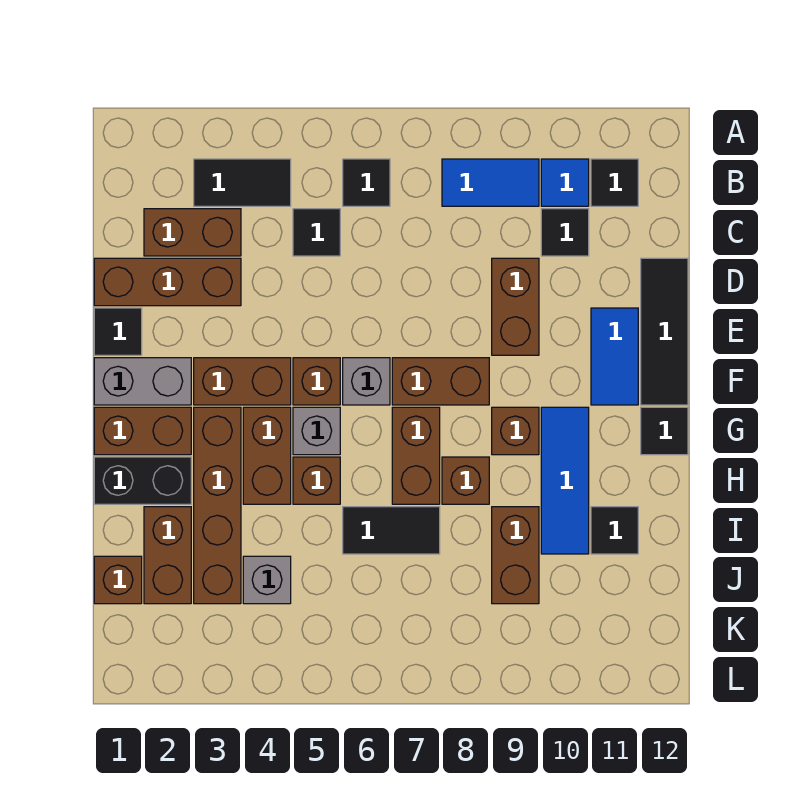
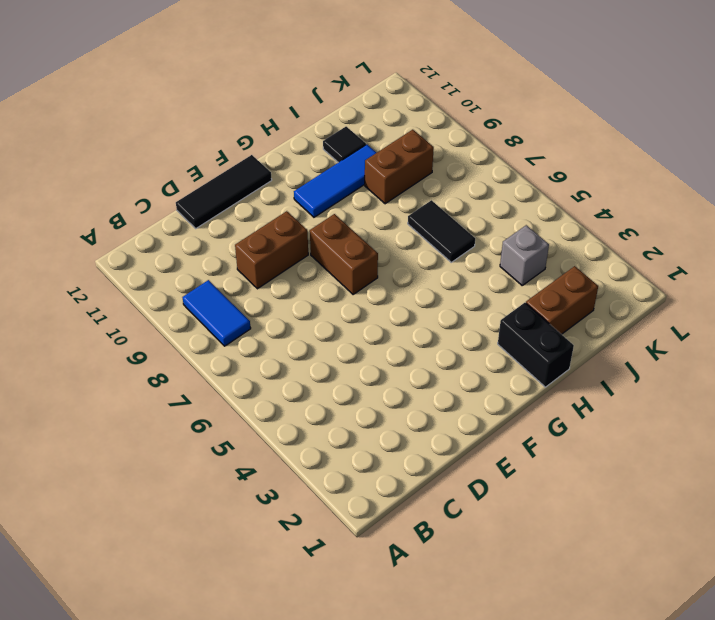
none -> black 1x2 tile [194,159,291,206]
none -> black 1x1 tile [343,159,390,206]
none -> blue 1x1 tile [541,159,589,206]
none -> black 1x1 tile [591,159,638,206]

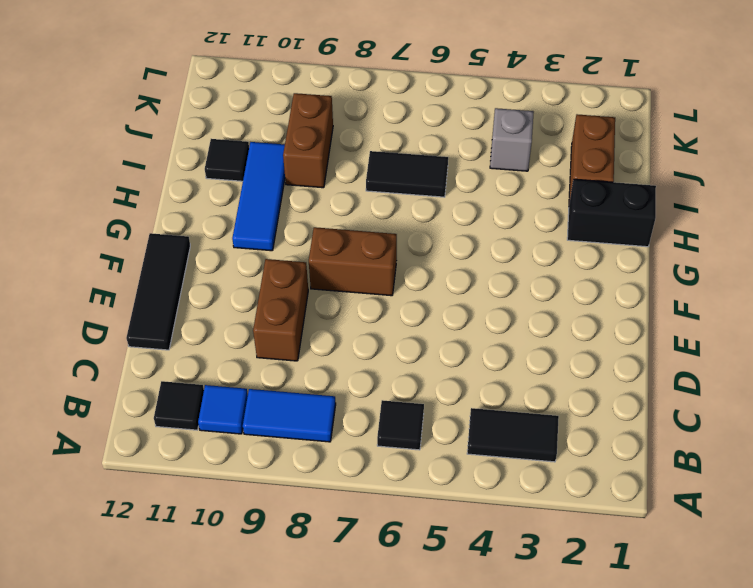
none -> brown 1x2 brick [144,209,241,256]
none -> black 1x1 tile [293,209,340,256]
none -> black 1x1 tile [541,209,589,256]
none -> brown 1x3 brick [94,258,241,306]

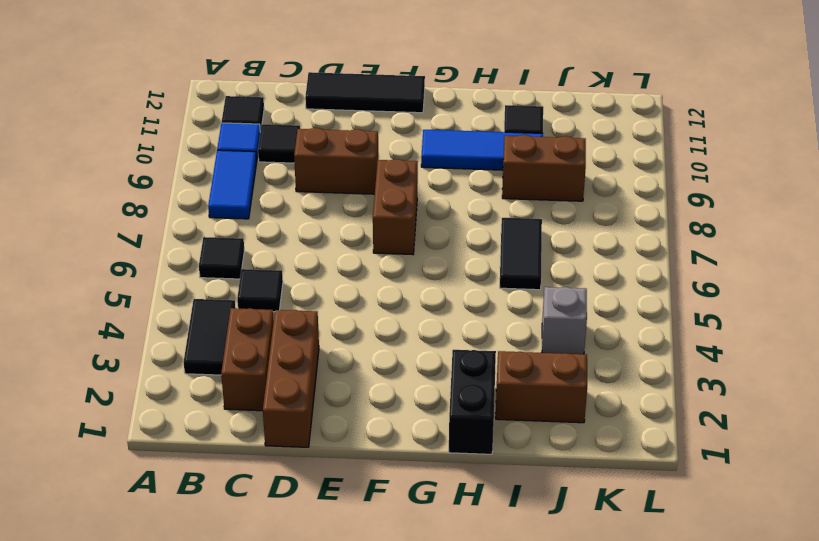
none -> black 1x1 tile [94,308,142,355]
none -> blue 1x2 tile [591,308,638,405]
none -> grey 1x2 brick [94,358,191,405]
none -> brown 1x2 brick [194,358,291,405]

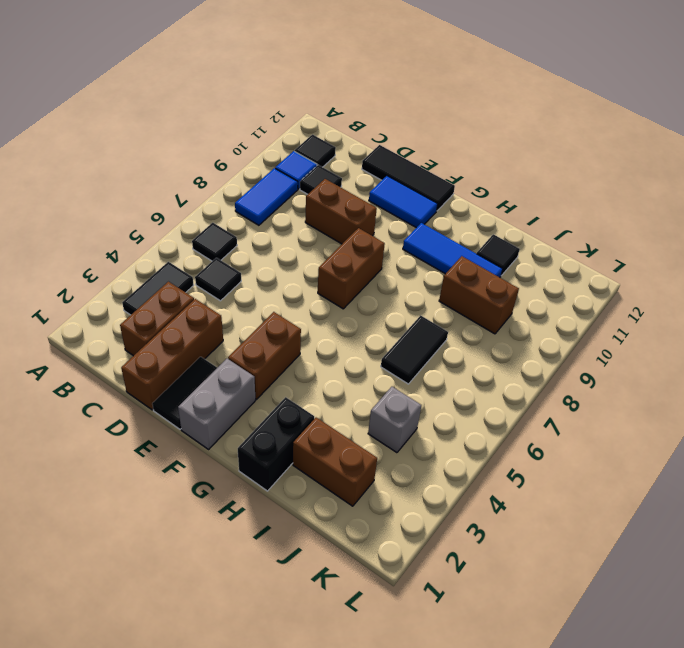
black 1x2 tile [152,357,217,429] -> black 1x1 tile [94,308,142,355]
none -> brown 1x1 brick [293,358,340,405]
none -> grey 1x1 brick [343,358,390,405]
none -> brown 1x2 brick [94,407,191,455]
none -> brown 1x4 brick [194,407,241,604]

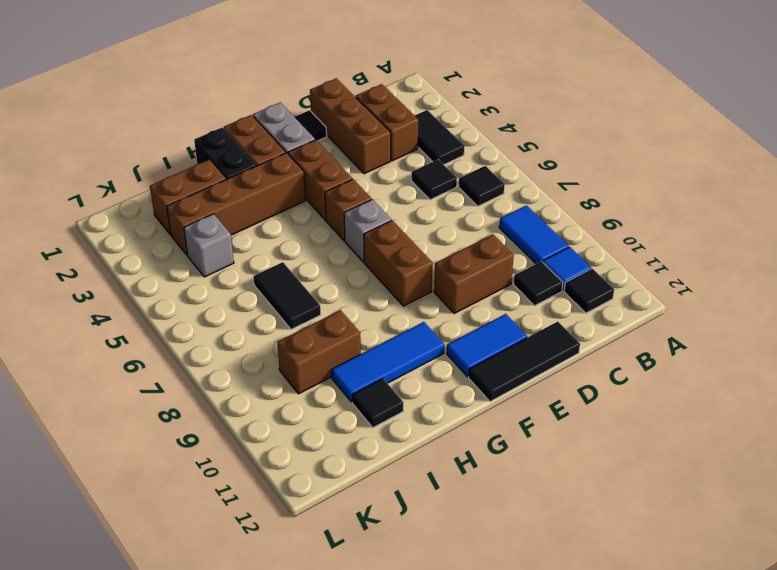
none -> brown 1x2 brick [243,407,291,504]
none -> grey 1x1 brick [293,407,340,455]
none -> brown 1x2 brick [392,407,440,504]
none -> brown 1x1 brick [492,407,539,455]

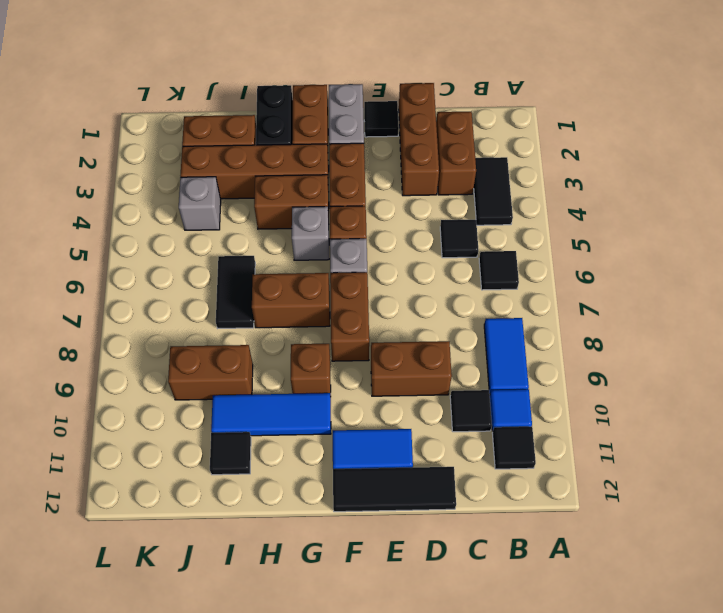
none -> black 1x1 tile [641,407,688,455]
none -> brown 1x1 brick [293,457,340,504]
none -> brown 1x1 brick [442,457,489,504]
none -> brown 1x1 brick [94,556,142,604]

